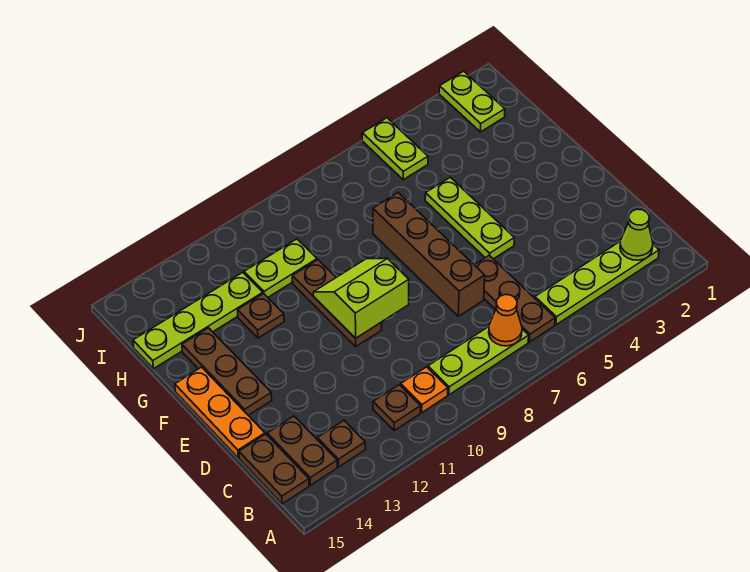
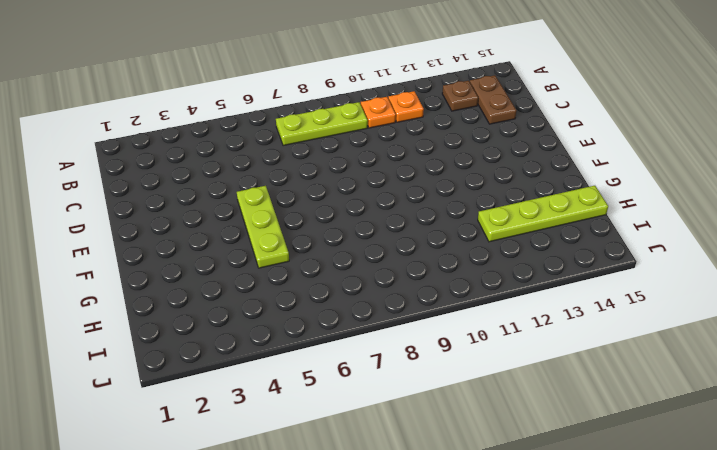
orange 1x1 plate [388,91,424,122] -> brown 1x1 plate [373,385,421,430]
none -> lime 1x4 plate [535,241,659,325]
none -> brown 1x3 plate [475,255,555,342]
none -> brown 1x2 plate [239,434,309,504]

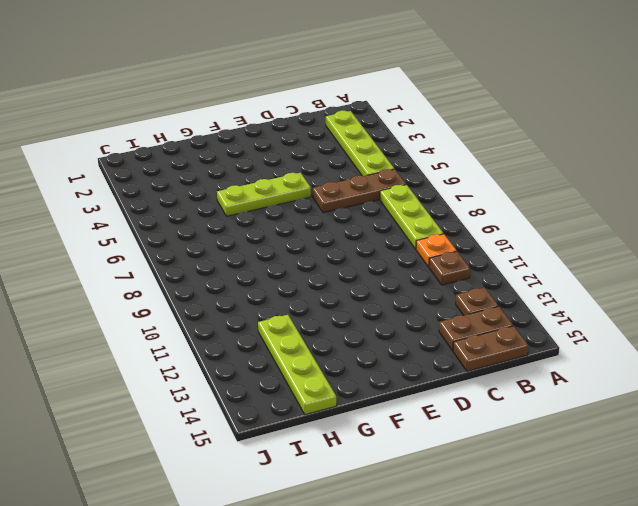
none -> brown 1x4 brick [373,193,485,316]
none -> orange 1x3 plate [175,367,265,458]
none -> brown 1x3 plate [292,260,382,346]

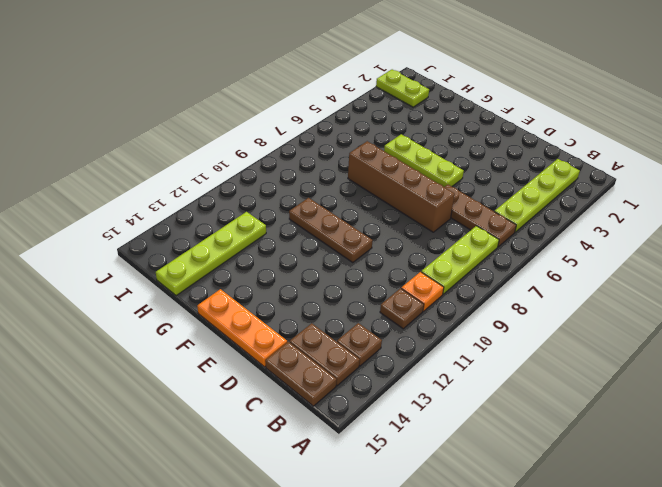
none -> brown 1x3 plate [182,328,272,415]
none -> brown 1x1 plate [238,294,284,338]
none -> lime 1x2 plate [244,239,317,297]

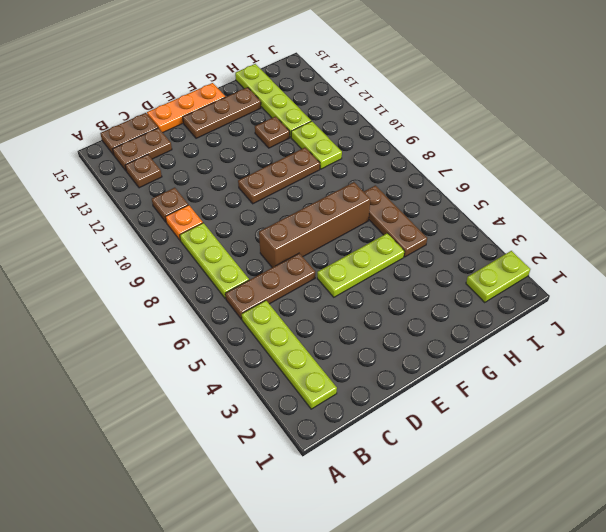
brown 1x3 plate [364,185,427,257] -> none
none -> lime 1x2 plate [362,118,428,180]
none -> lime 1x1 cone [620,209,653,260]
none -> orange 1x1 cone [489,295,522,346]

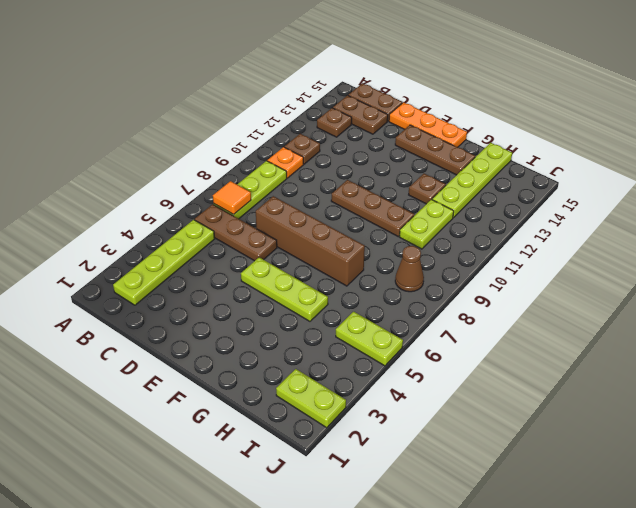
orange 1x1 tile [213,181,251,214] -> orange 1x1 cone [489,295,522,346]
brown 1x1 cone [395,246,424,292] -> none
none -> lime 1x1 cone [620,209,653,260]
none -> lime 2x2 slope [313,258,409,338]

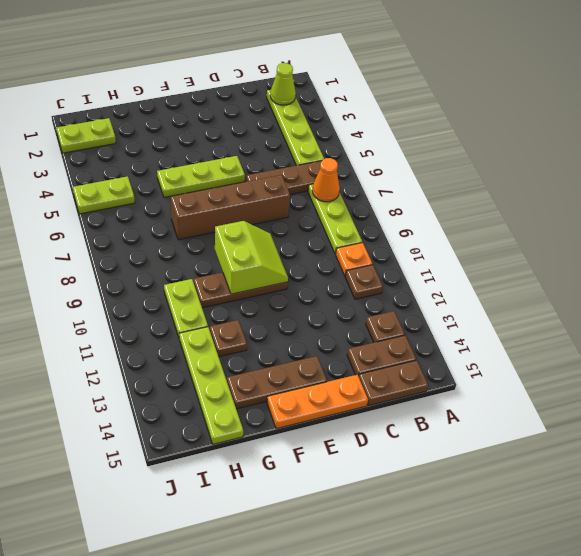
lime 2x2 slope [215,221,288,294] -> lime 2x2 slope turned to [313,258,409,338]

